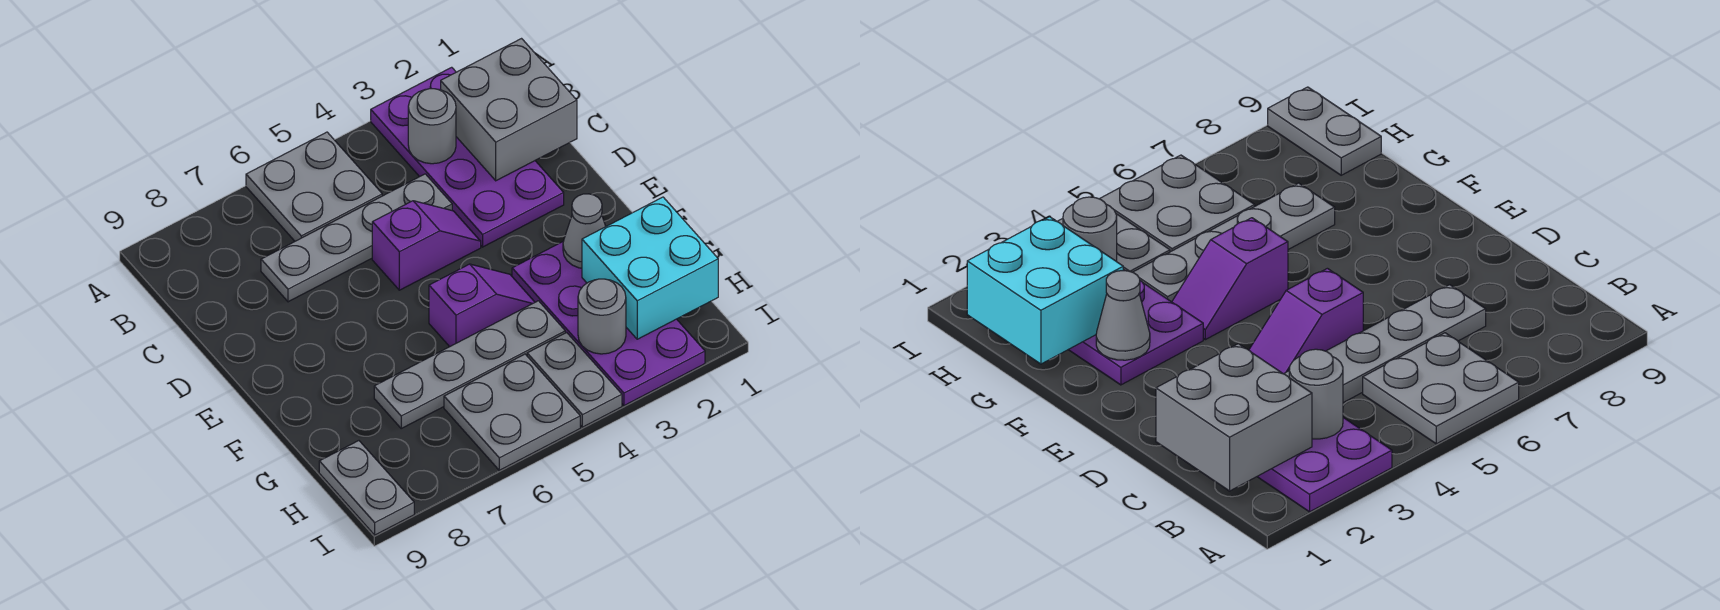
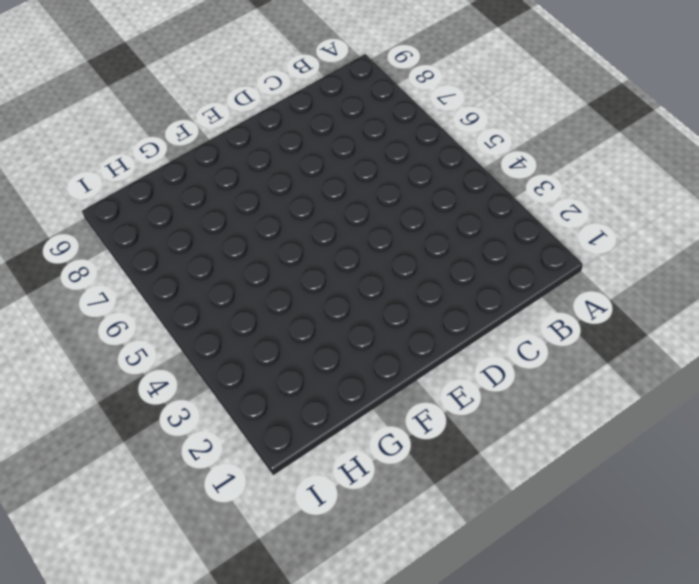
none -> purple 2x4 plate [371,67,564,247]
none -> grey 2x2 plate [246,132,382,241]
none -> grey 1x4 plate [261,174,452,302]

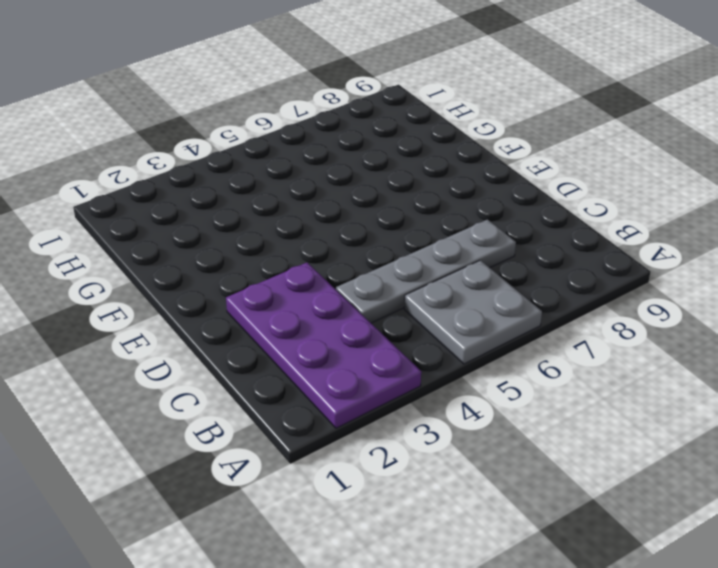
none -> purple 1x2 slope [372,201,481,290]
none -> purple 2x4 plate [512,242,705,406]
none -> purple 1x2 slope [429,264,535,347]

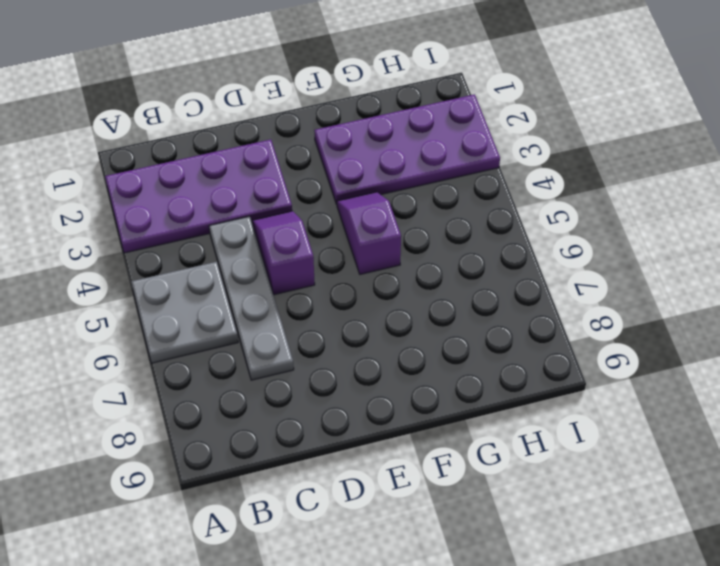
none -> grey 1x4 plate [374,301,565,428]
none -> grey 1x2 plate [527,332,622,427]
none -> grey 2x2 plate [444,354,580,470]

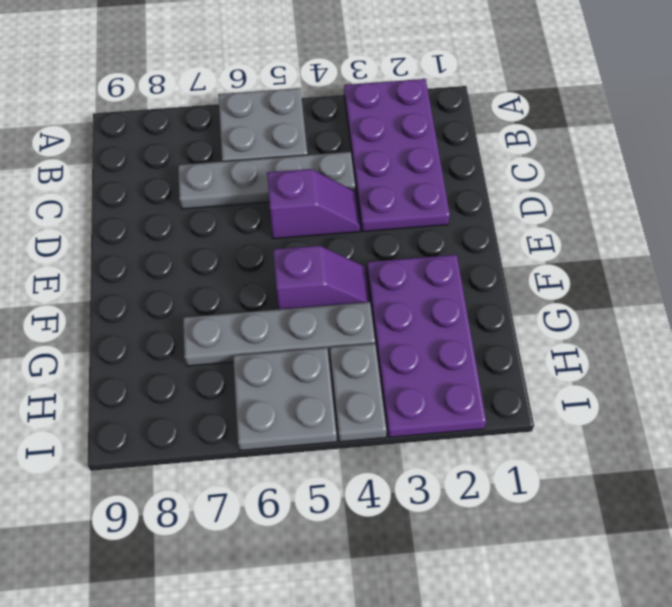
none -> grey 1x2 plate [319,441,414,535]
none -> grey 2x2 brick [441,39,577,181]
none -> grey 1x1 round brick [408,89,456,164]

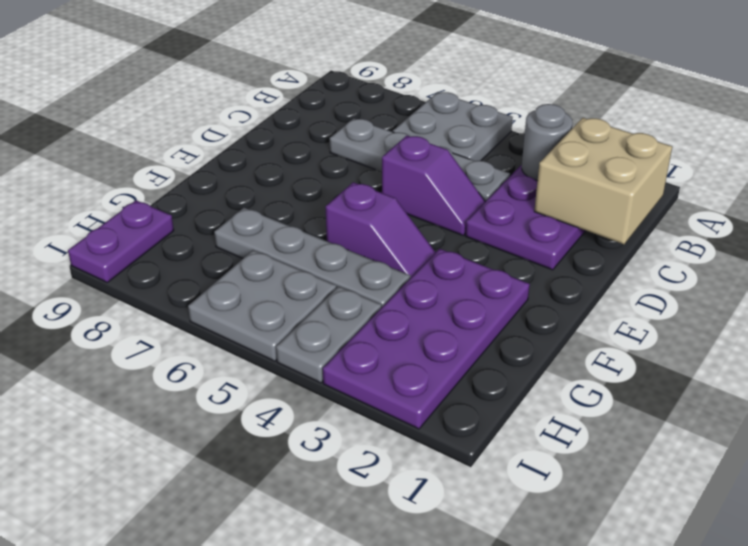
tan 2x2 brick [534,118,672,244] -> grey 2x2 brick [441,39,577,181]
purple 1x2 plate [68,200,174,282] -> grey 1x2 plate [319,441,414,535]
none -> grey 1x1 cone [563,194,606,268]
none -> cyan 2x2 brick [582,197,718,339]
none -> grey 1x1 round brick [578,279,626,354]

